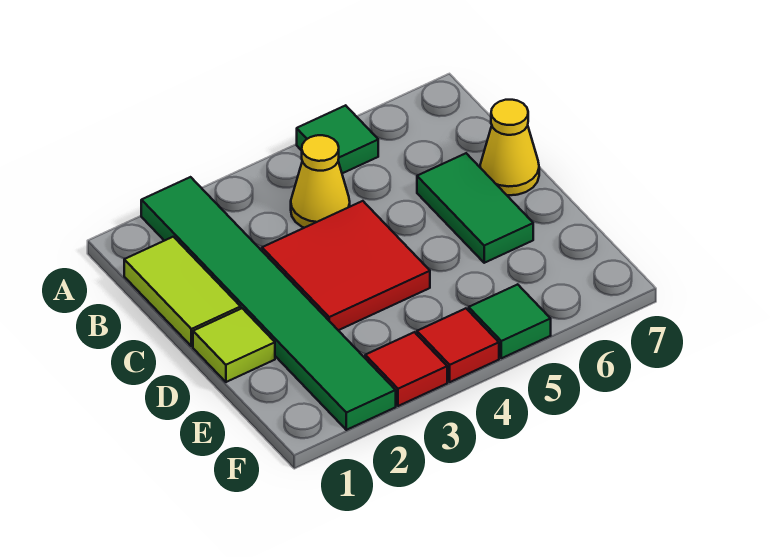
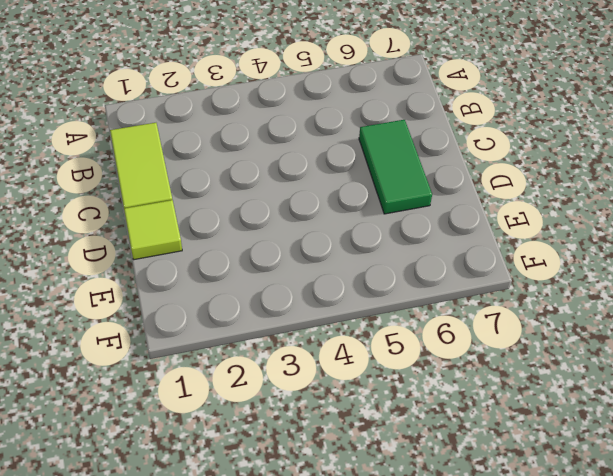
none -> green 1x6 tile [141,177,396,430]
none -> green 1x1 tile [297,105,378,173]

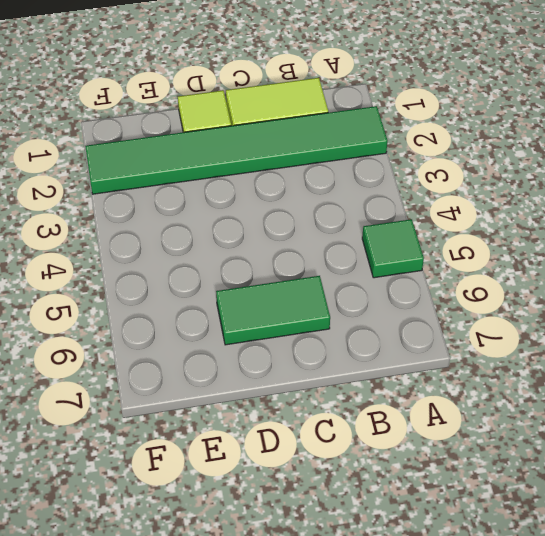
none -> yellow 1x1 cone [291,135,350,228]
none -> red 2x2 tile [262,201,430,330]

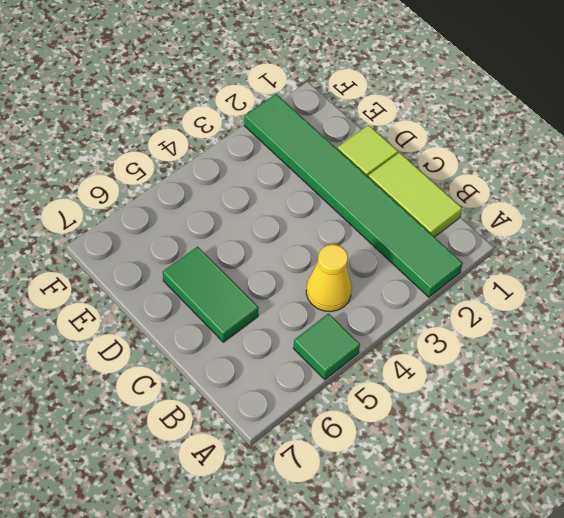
none -> red 2x2 tile [262,201,430,330]
none -> yellow 1x1 cone [480,100,539,195]

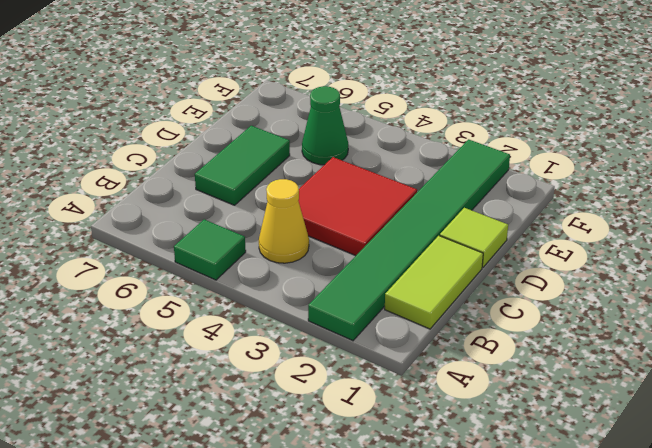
green 1x1 cone [302,86,348,165] -> none
none -> yellow 1x1 cone [480,100,539,195]
none -> red 1x1 tile [365,332,447,406]

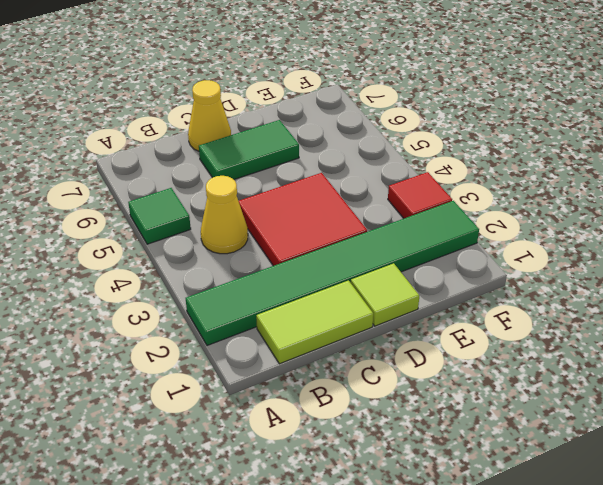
none -> red 1x1 tile [417,308,499,382]
none -> green 1x1 tile [469,284,551,358]

